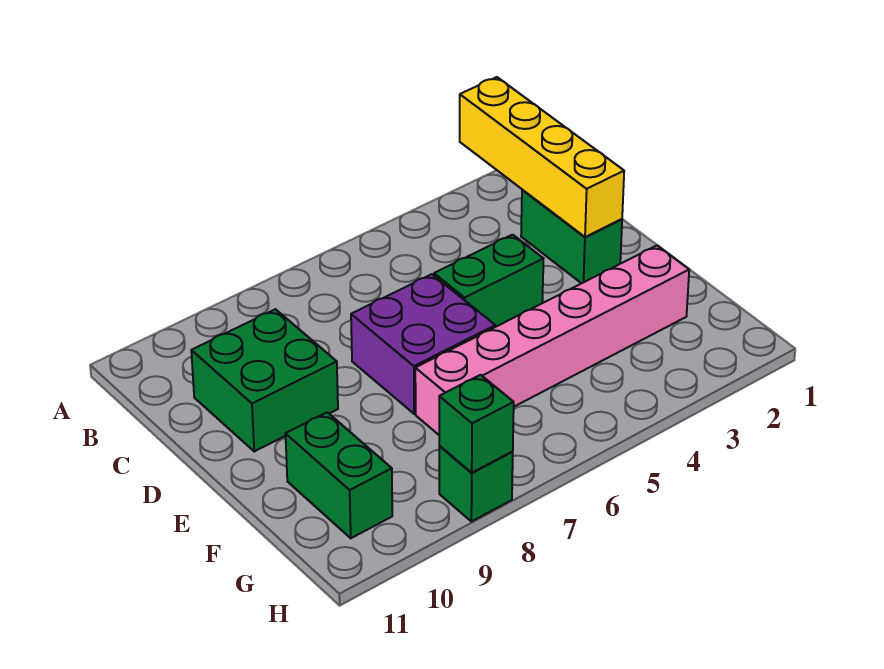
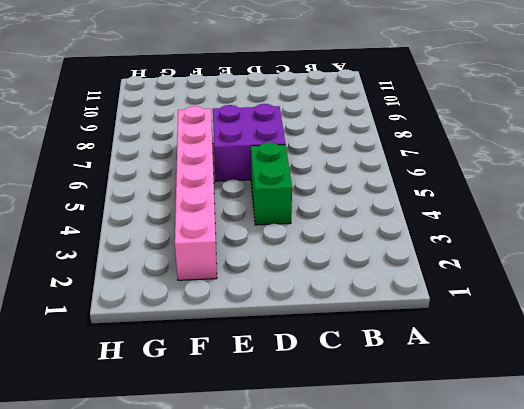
none -> green 1x2 brick [521,190,622,283]
none -> green 2x2 brick [191,309,338,451]

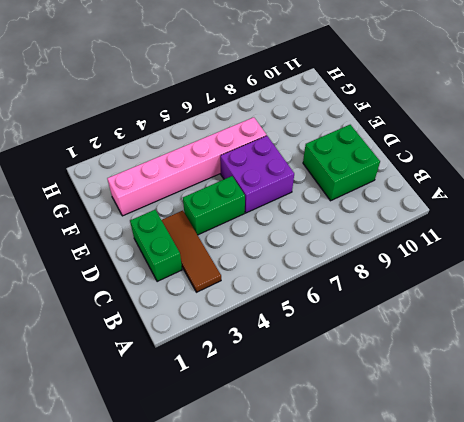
brown 1x3 tile [162,211,221,292] -> none
none -> green 1x2 brick [286,412,392,538]
none -> green 1x1 brick [439,446,513,522]

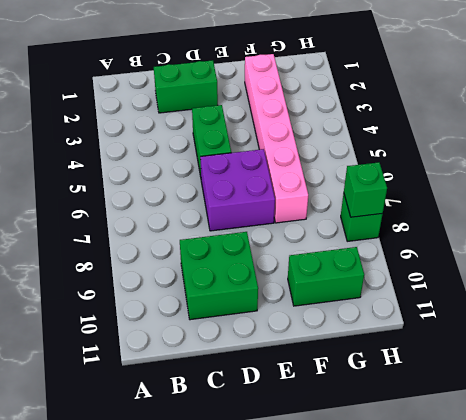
none -> yellow 1x4 brick [460,77,624,237]

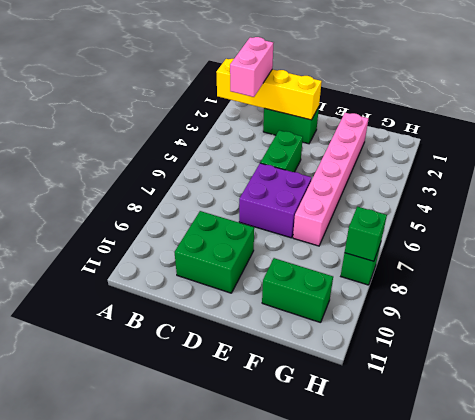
pink 1x2 brick [230,37,273,97] -> none

